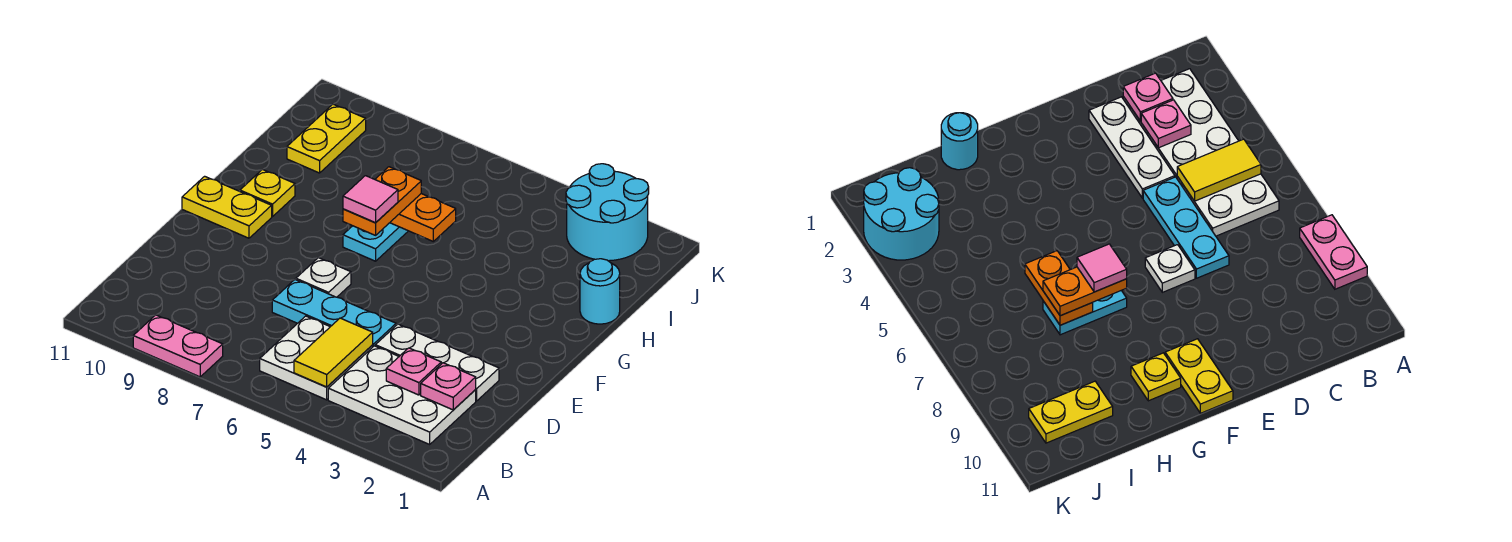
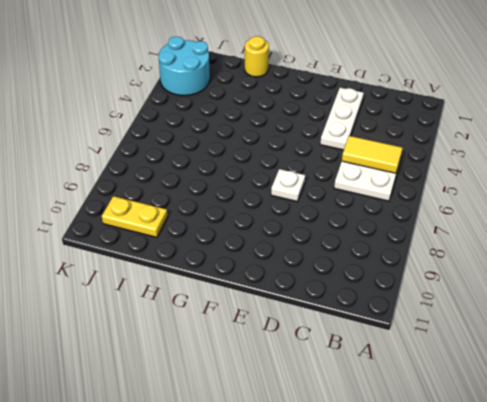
yellow 1x1 round brick [245,36,269,77] -> cyan 1x1 round brick [580,259,620,324]
none -> pink 1x2 plate [133,315,223,377]
none -> white 2x3 plate [328,346,476,444]
none -> cyan 1x3 plate [272,279,396,347]

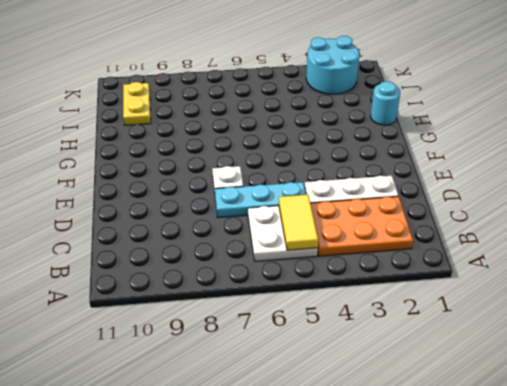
orange 2x3 plate [311,196,413,256] -> white 2x3 plate [328,346,476,444]
none -> pink 1x2 plate [133,315,223,377]
none -> yellow 1x2 plate [182,176,272,238]
none -> cyan 1x2 plate [343,223,408,261]

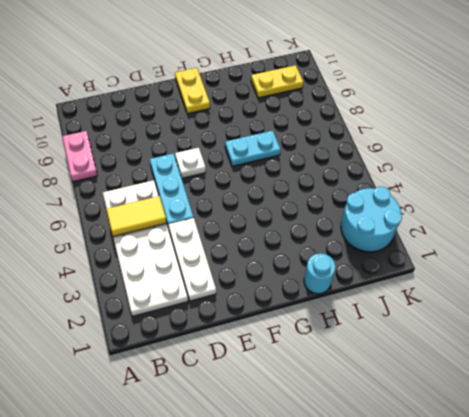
none -> yellow 1x1 plate [240,169,295,217]
none -> pink 1x1 plate [421,363,476,410]
none -> pink 1x1 plate [386,348,441,395]

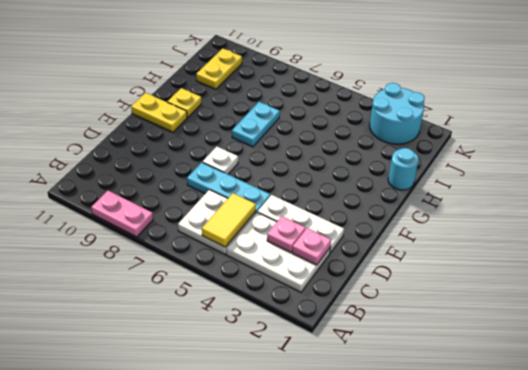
none -> orange 1x2 plate [390,194,456,241]
none -> orange 1x2 plate [343,167,421,235]
none -> pink 1x1 tile [343,176,398,223]

